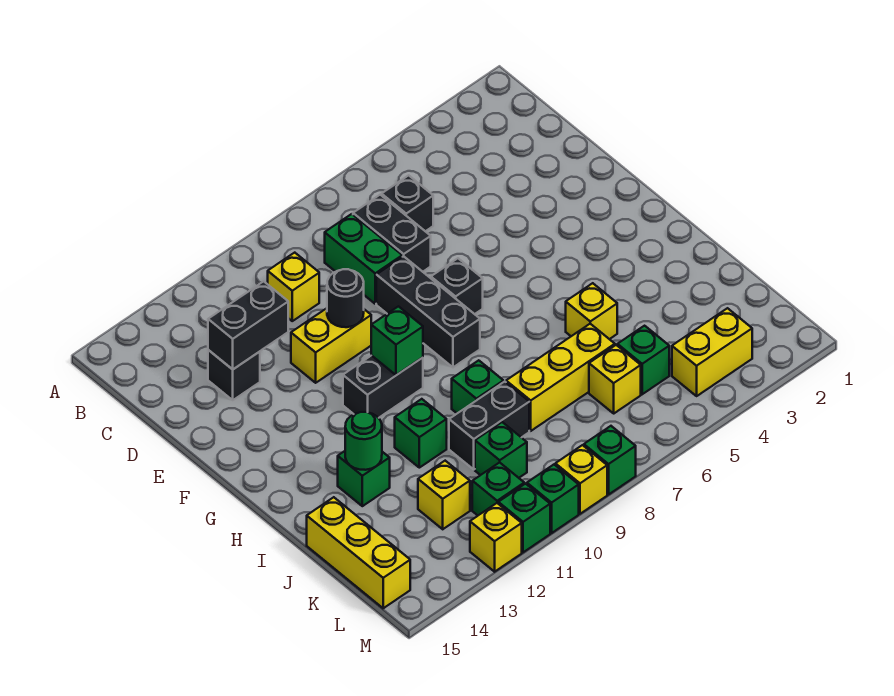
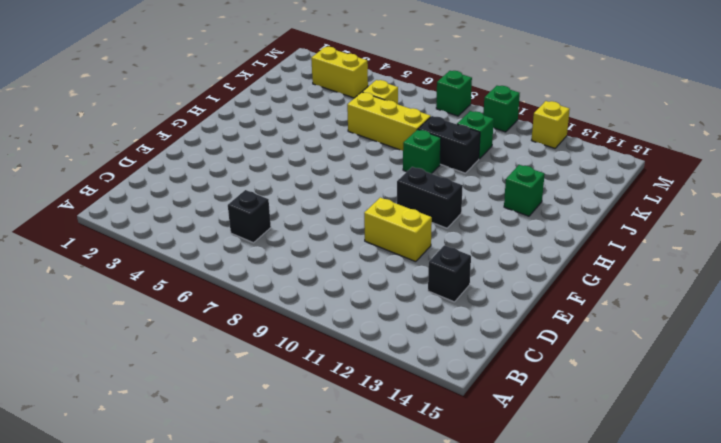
none -> black 1x2 brick [353,195,431,272]
none -> green 1x2 brick [325,214,402,304]
none -> yellow 1x1 brick [268,253,319,321]
none -> black 1x3 brick [376,256,480,367]

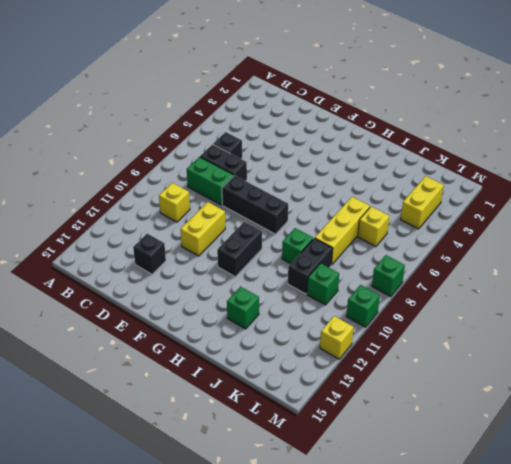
none -> black 1x1 brick [431,258,483,314]
none -> yellow 1x1 brick [566,283,617,339]
none -> green 1x1 brick [395,399,447,468]
none -> yellow 1x3 brick [307,497,410,608]

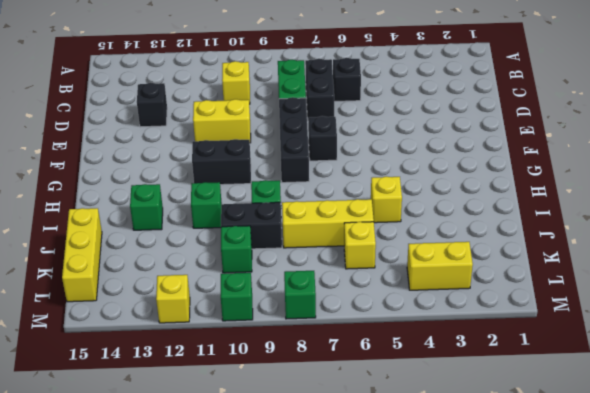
none -> green 1x1 brick [617,326,669,394]
none -> yellow 1x1 brick [418,461,470,529]
none -> green 1x1 brick [472,462,524,515]
none -> yellow 1x1 brick [555,445,607,514]

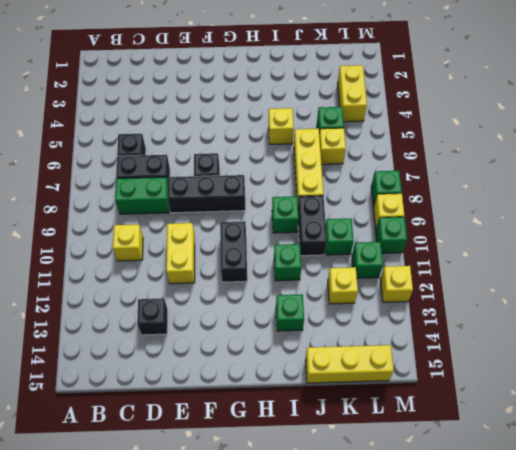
none -> green 1x1 brick [498,484,550,552]
none -> black 1x2 brick [208,281,288,369]
none -> black 1x1 round brick [327,269,364,327]
none -> green 1x1 brick [371,306,423,375]

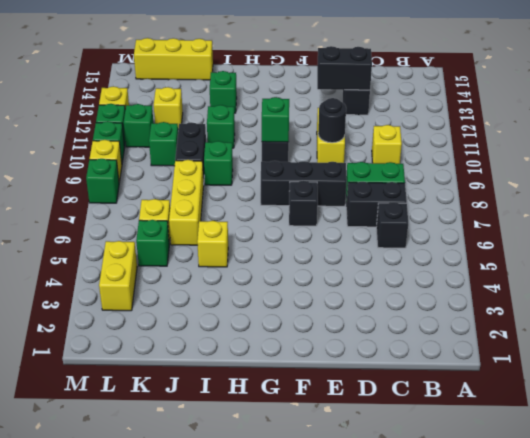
black 1x2 brick [317,46,372,90] -> black 1x2 brick turned to [208,281,288,369]
none -> green 1x1 round brick [345,412,382,470]

